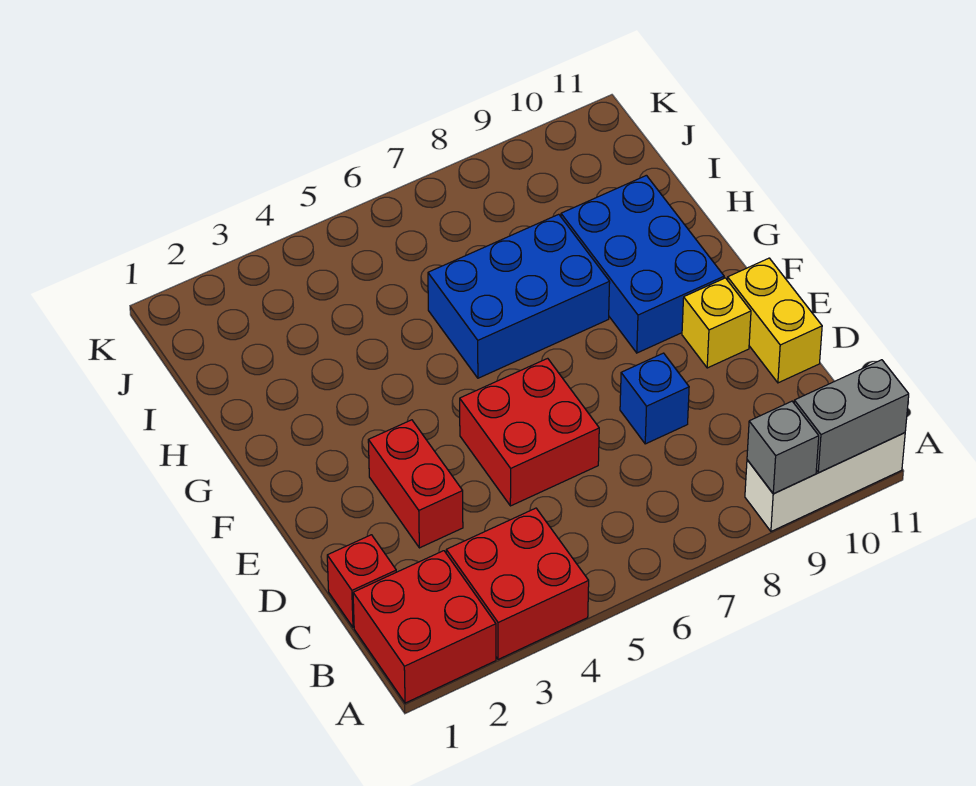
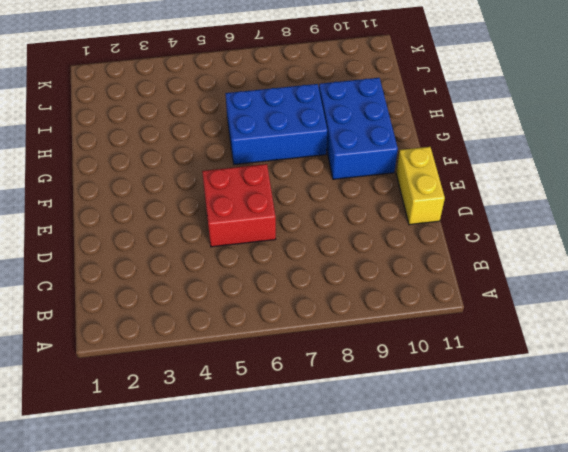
none -> red 2x2 brick [353,551,496,703]
none -> red 2x2 brick [446,508,589,659]
none -> white 1x3 brick [745,433,905,531]

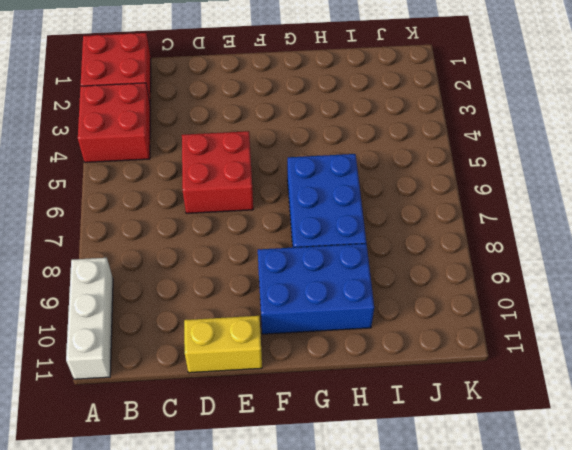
none -> red 1x1 brick [327,535,396,627]
none -> red 1x2 brick [368,420,463,548]
none -> blue 1x1 brick [620,353,689,444]

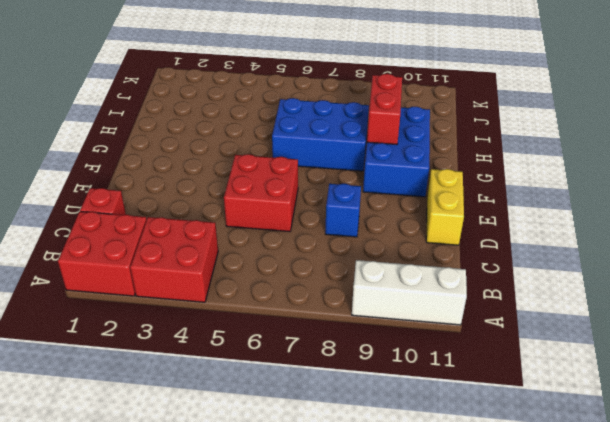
red 1x2 brick [367,74,402,145] -> red 1x2 brick moved to [368,420,463,548]
none -> yellow 1x1 brick [682,278,751,368]
none -> grey 1x1 brick [747,401,819,494]
none -> grey 1x2 brick [794,360,909,473]

